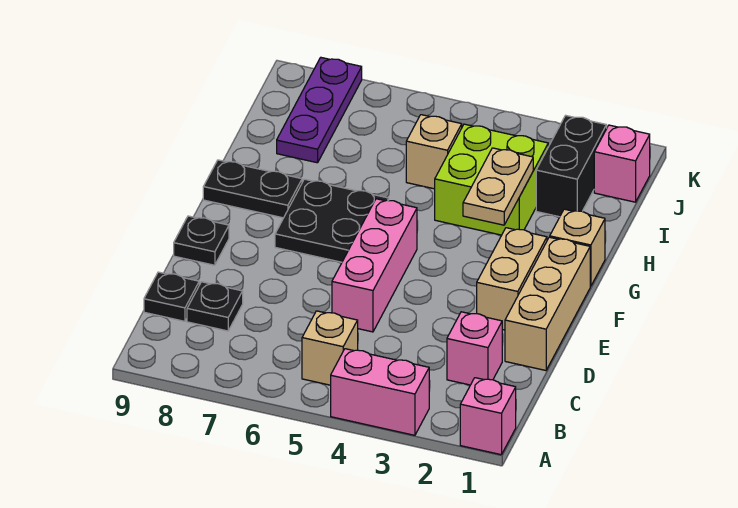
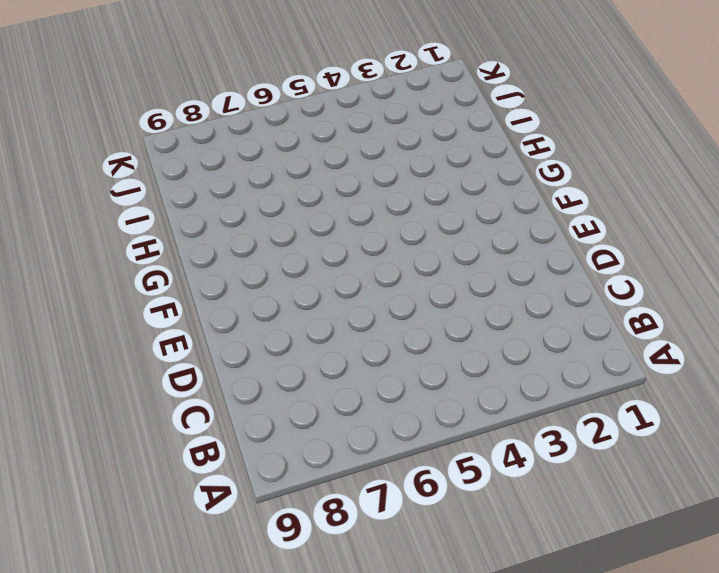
none -> pink 1x1 brick [460,378,516,455]
none -> pink 1x2 brick [331,349,429,435]
none -> tan 1x1 brick [302,311,358,385]

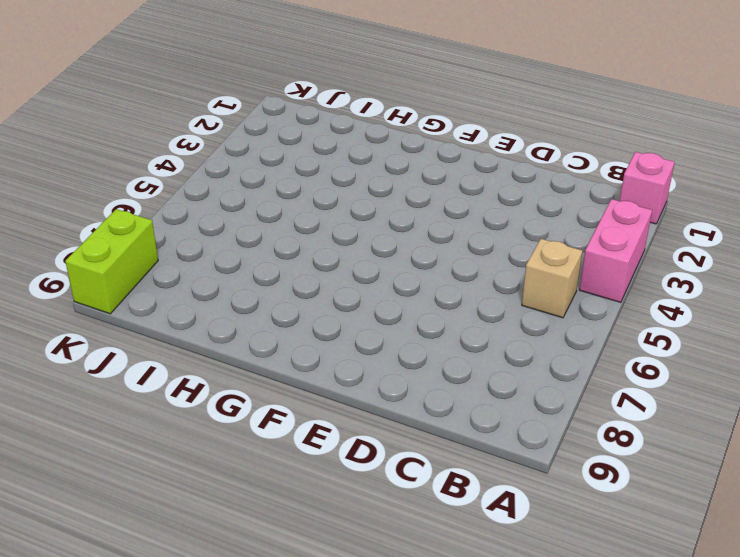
lime 1x2 brick [65,209,158,314] -> purple 1x3 plate [277,58,362,163]
none -> pink 1x1 brick [447,312,502,385]
none -> black 1x1 plate [187,282,243,331]
none -> black 1x1 plate [144,272,199,321]

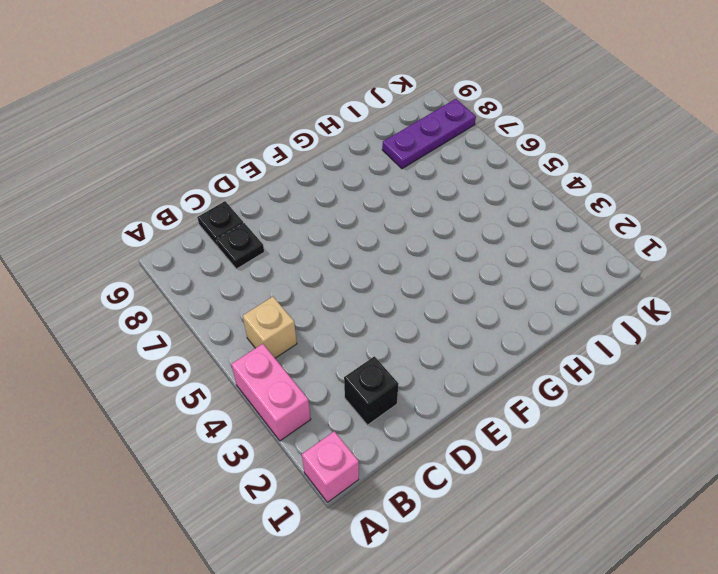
black 1x1 brick [344,356,398,425] -> pink 1x1 brick [447,312,502,385]
none -> tan 1x3 brick [505,237,590,370]
none -> pink 1x3 brick [332,199,417,332]
none -> tan 1x2 brick [477,228,547,330]

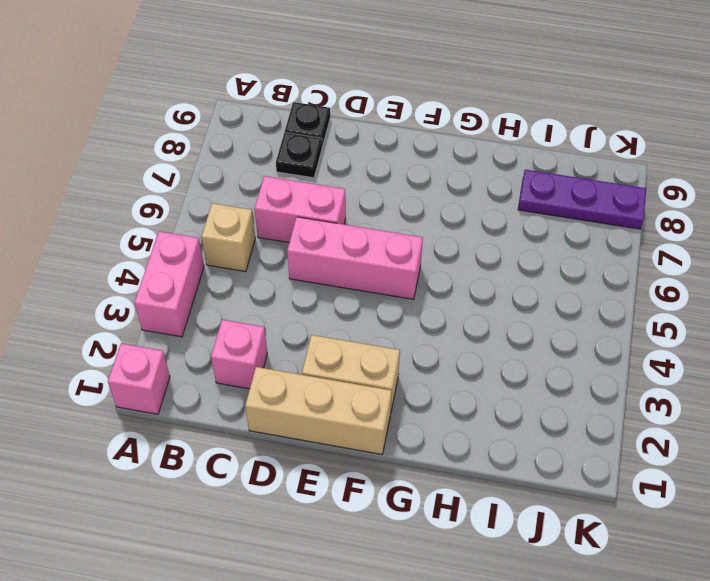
pink 1x2 brick [255,176,346,242] -> none
none -> black 1x1 plate [174,216,229,265]
none -> black 2x2 plate [275,179,389,262]
none -> tan 1x1 brick [550,209,605,286]

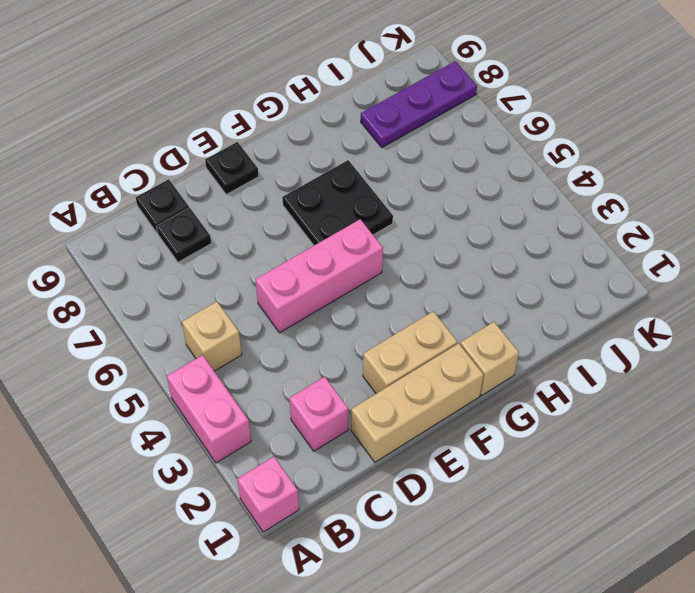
none -> black 1x2 plate [203,160,302,218]
none -> lime 2x2 brick [435,124,548,235]
none -> black 1x2 brick [536,115,607,217]

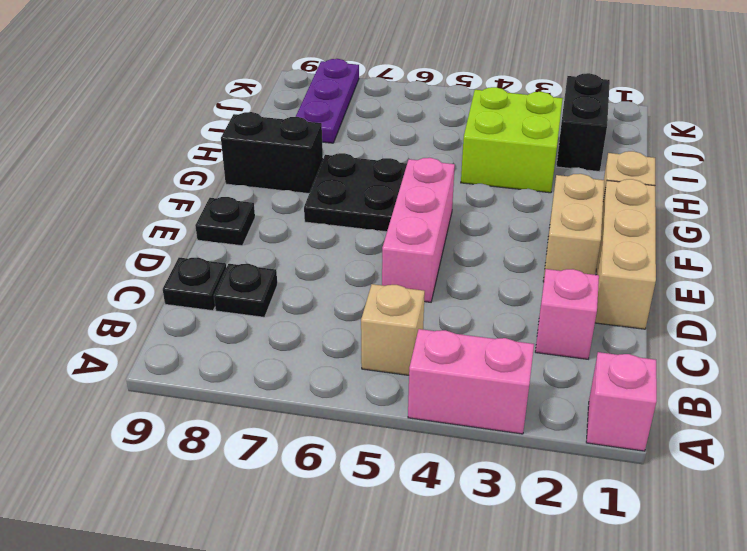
black 1x2 brick [221,112,323,193] -> black 1x2 plate [203,160,302,218]
none -> tan 1x1 brick [406,115,462,189]
none -> pink 1x1 brick [594,125,650,202]
none -> tan 1x2 plate [463,148,533,225]

